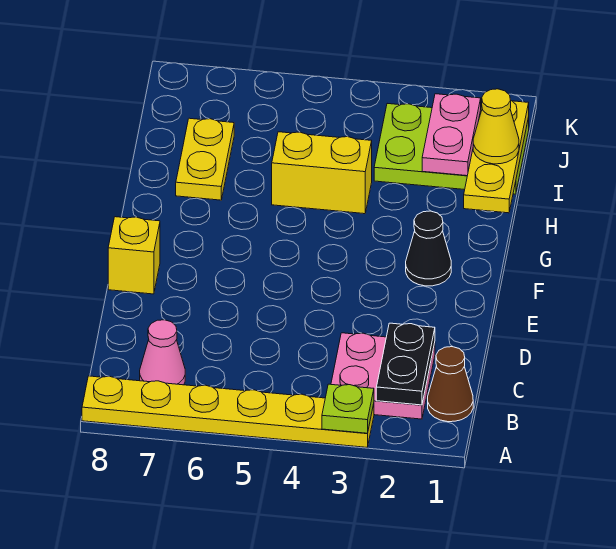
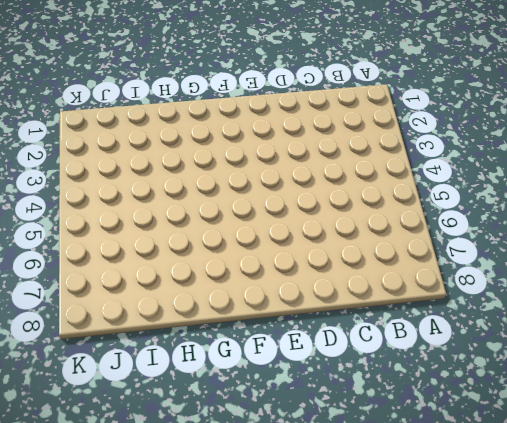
none -> yellow 1x6 plate [82,376,374,447]
none -> brown 1x1 cone [428,347,473,422]
none -> pink 2x2 plate [331,333,435,419]

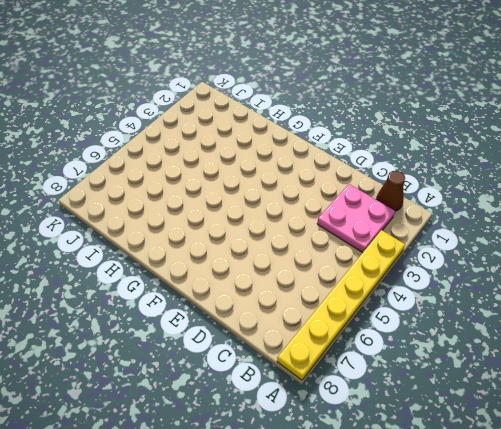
none -> pink 1x1 cone [140,320,185,385]
none -> yellow 1x1 brick [108,217,160,294]
none -> black 1x1 cone [406,211,451,286]

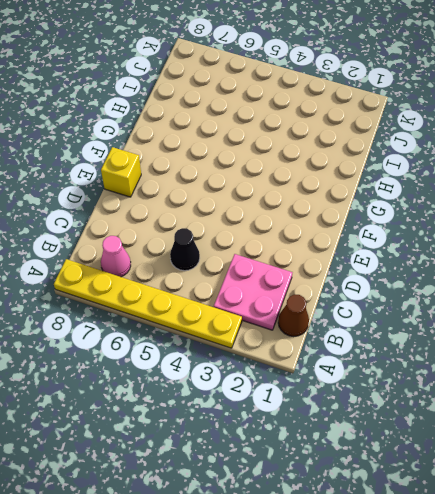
black 1x1 cone [170,228,200,271] -> black 1x1 cone moved to [406,211,451,286]
none -> yellow 1x2 brick [272,132,372,214]
none -> yellow 1x2 plate [176,118,234,200]
none -> lime 2x3 plate [374,103,529,194]

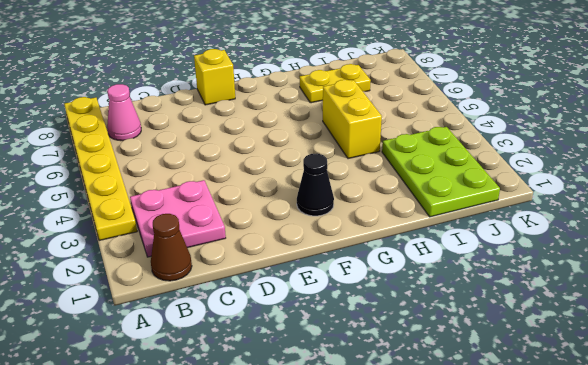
none -> lime 1x1 plate [322,384,374,433]
none -> black 1x2 plate [376,323,435,405]
none -> yellow 1x3 plate [464,101,529,213]

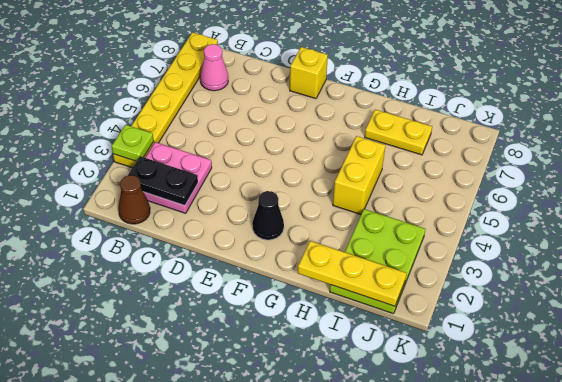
none -> pink 1x2 plate [422,94,481,176]
none -> yellow 1x1 cone [473,89,519,164]

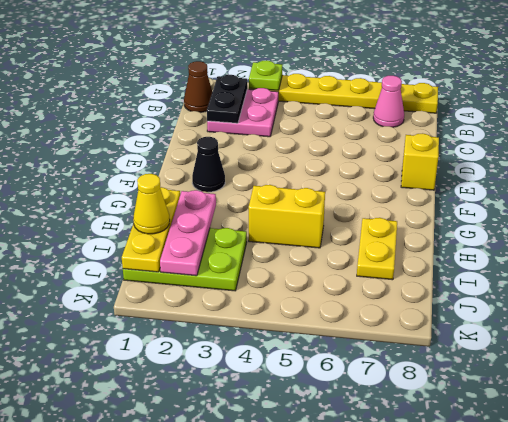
pink 1x3 plate [160,190,216,276] -> pink 1x2 plate [422,94,481,176]

